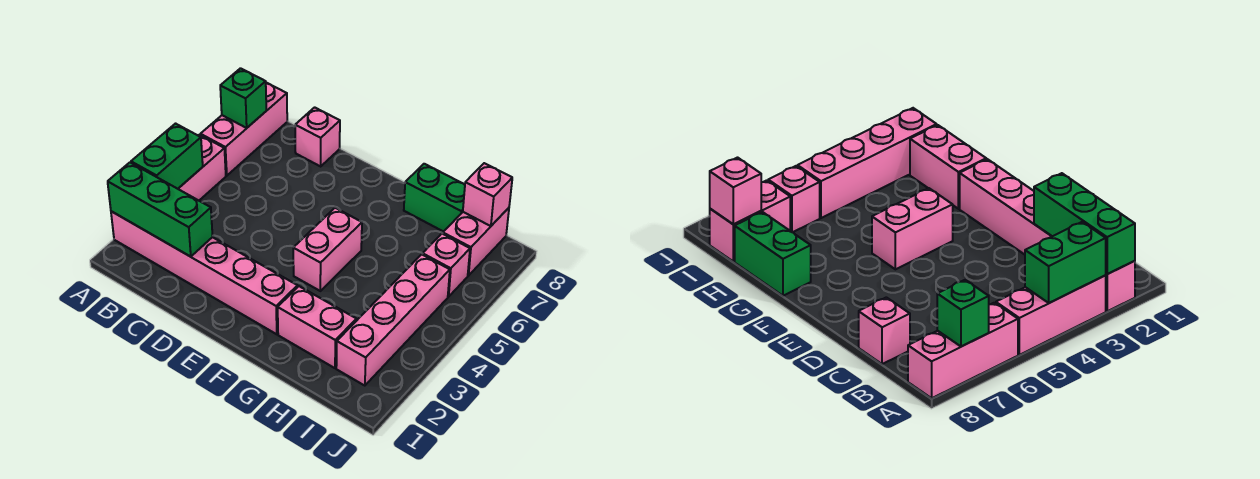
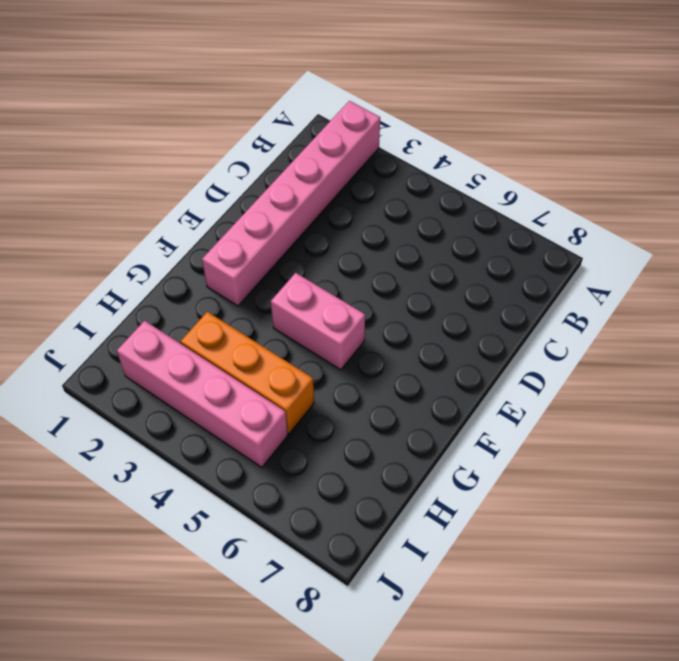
orange 1x3 brick [181,312,314,434] -> none
none -> pink 1x3 brick [178,135,226,200]
none -> pink 1x3 brick [201,83,287,176]
none -> pink 1x1 brick [295,107,340,166]

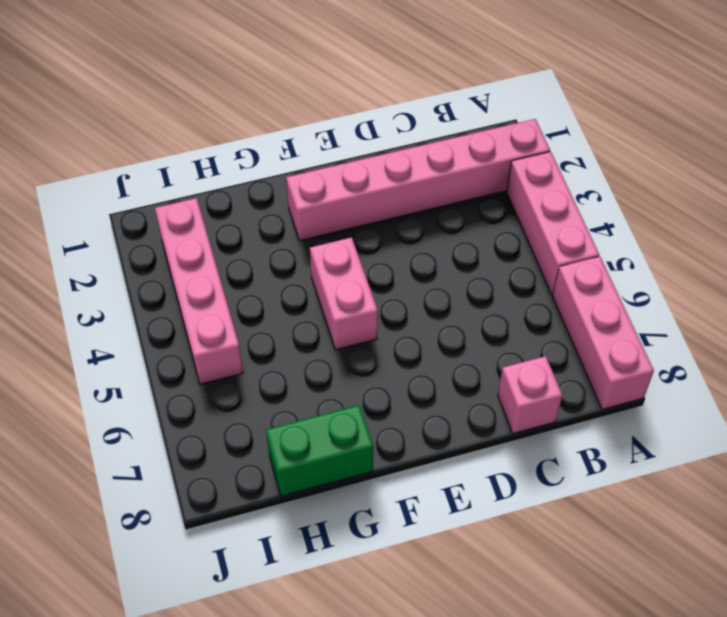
none -> pink 1x2 brick [278,286,356,368]
none -> pink 1x1 brick [422,234,470,297]
none -> pink 1x2 brick [442,208,509,276]

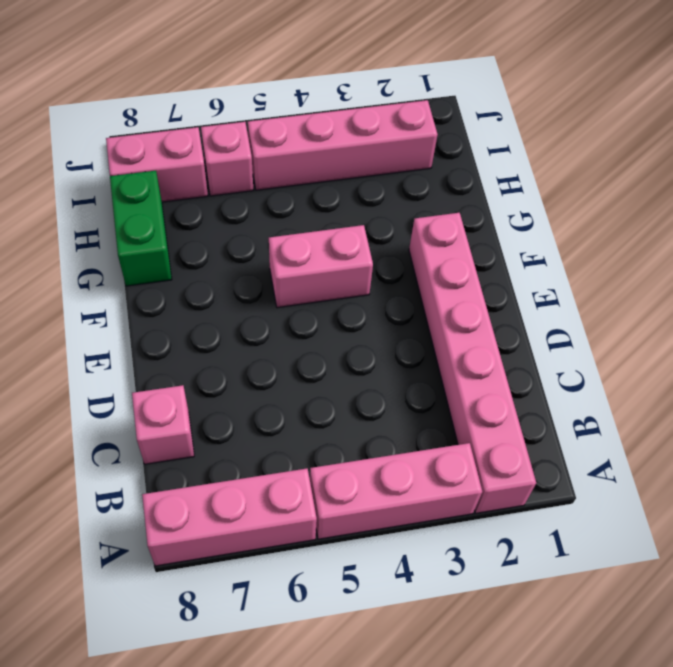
none -> pink 1x2 brick [278,286,356,368]
none -> green 1x3 brick [108,163,213,257]
none -> green 1x2 brick [131,124,203,189]

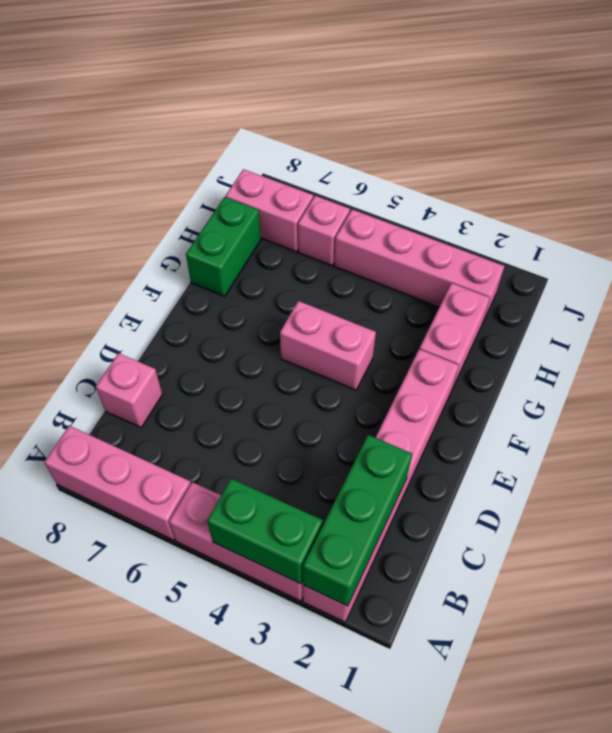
none -> green 1x1 brick [220,68,266,128]
none -> pink 1x1 brick [463,163,512,226]

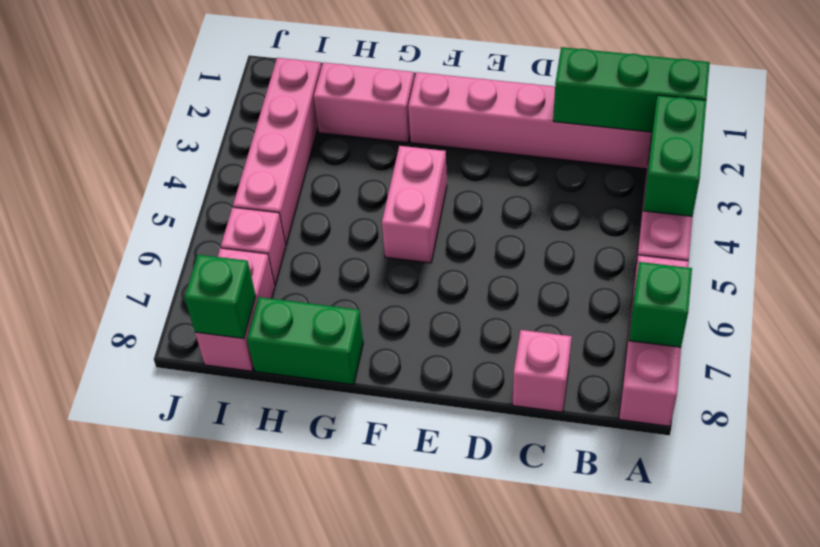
green 1x1 brick [185,255,256,339] -> pink 1x1 brick [463,163,512,226]

